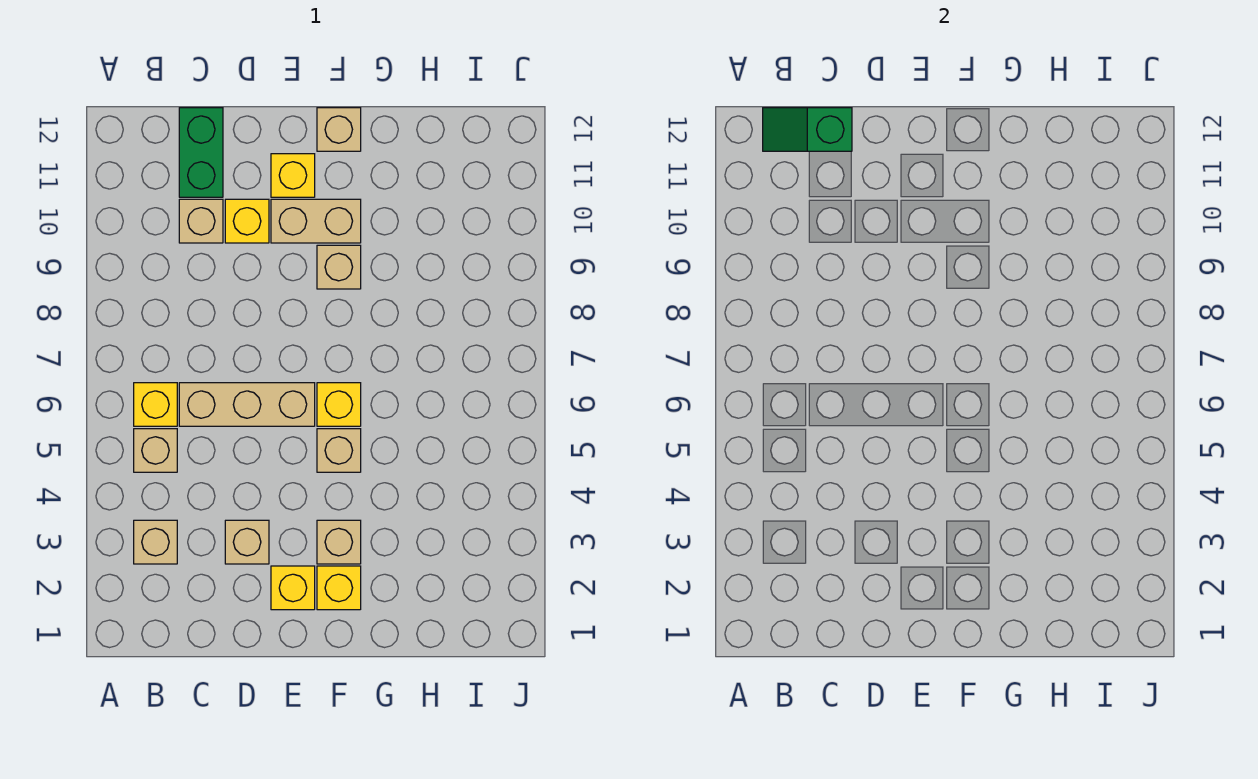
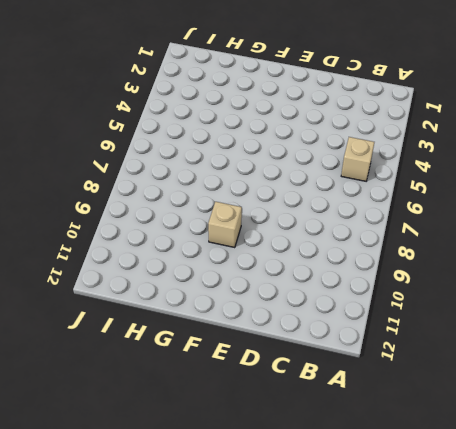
none -> tan 1x1 brick [134,520,177,564]
none -> yellow 1x1 brick [134,383,177,426]
none -> tan 1x3 brick [179,383,315,426]

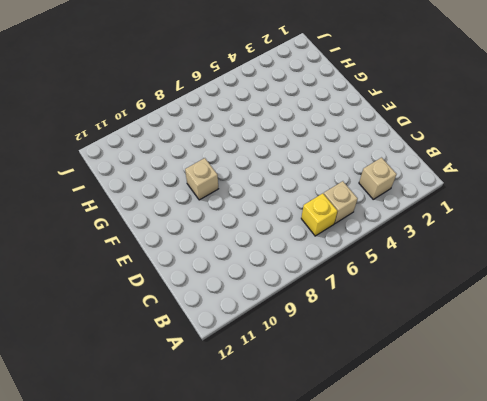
none -> tan 1x3 brick [179,383,315,426]
none -> tan 1x1 brick [179,199,223,243]
none -> green 1x2 brick [179,108,223,197]

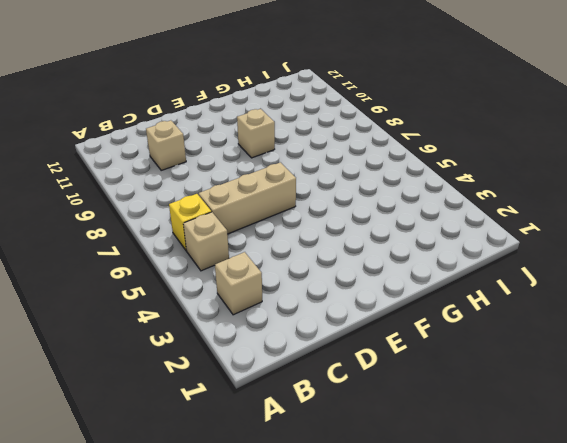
none -> green 1x2 brick [179,108,223,197]
none -> tan 1x1 brick [225,520,269,564]
none -> yellow 1x1 brick [225,199,269,243]

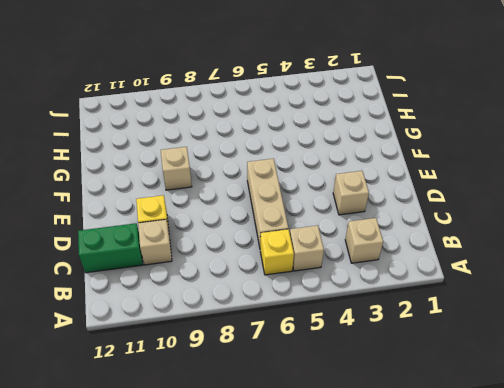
none -> yellow 1x1 brick [271,566,315,610]
none -> tan 1x2 brick [271,199,361,243]
none -> yellow 1x1 brick [271,154,315,197]

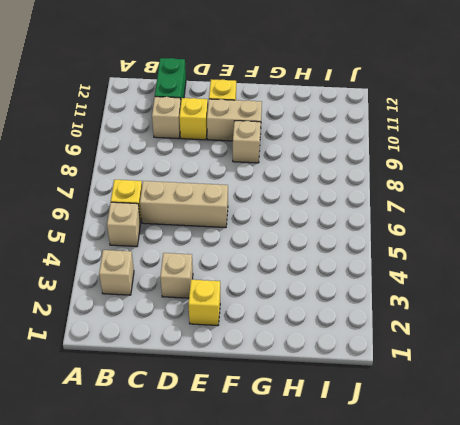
none -> yellow 1x1 brick [317,566,361,610]
none -> tan 1x1 brick [317,520,361,564]
none -> tan 1x1 brick [317,429,361,472]

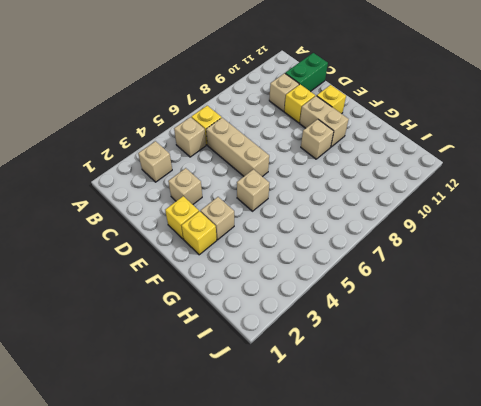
none -> yellow 1x1 brick [317,383,361,426]
none -> tan 1x1 brick [317,108,361,151]
none -> green 1x2 slope [763,108,852,151]

